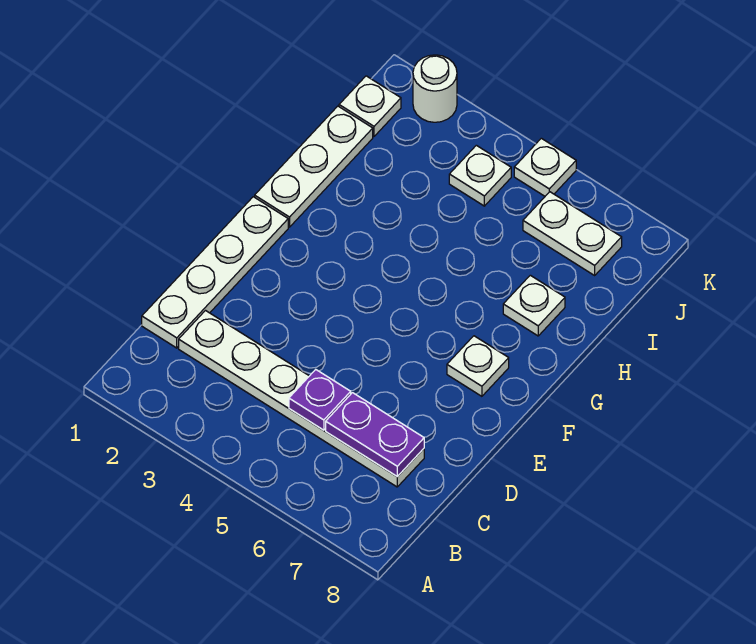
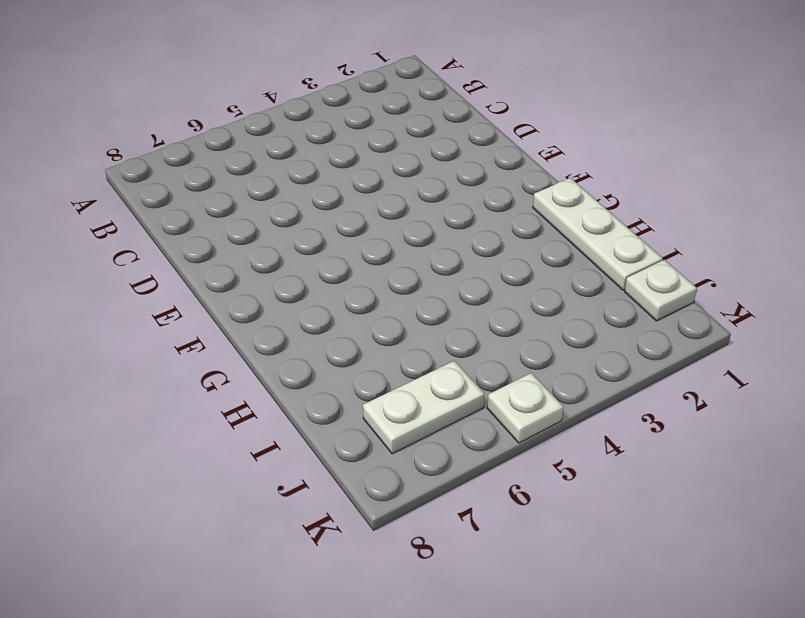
none -> white 1x4 plate [142,197,288,348]
none -> white 1x6 plate [179,311,424,487]
none -> white 1x1 plate [447,336,509,396]

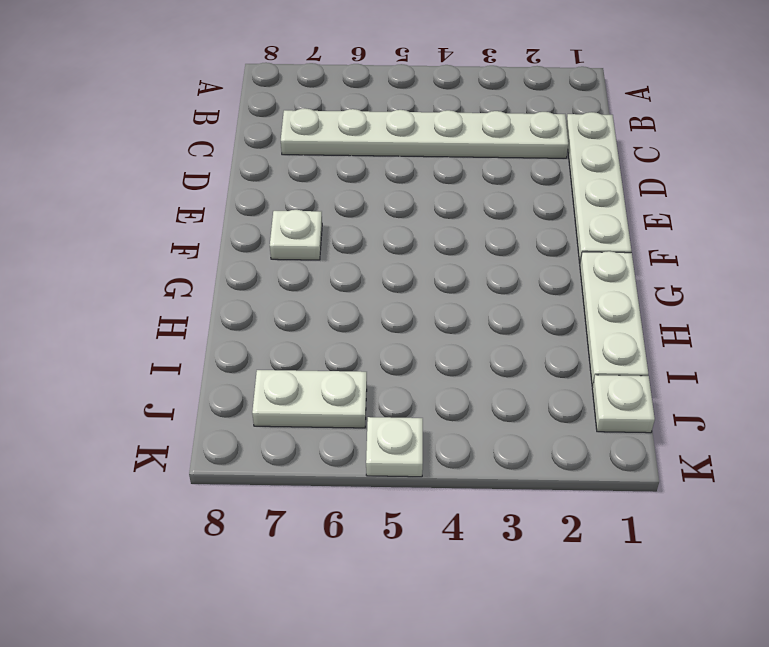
none -> white 1x1 plate [503,275,565,336]
none -> white 1x1 plate [449,145,511,206]
none -> white 1x1 round brick [413,55,457,122]

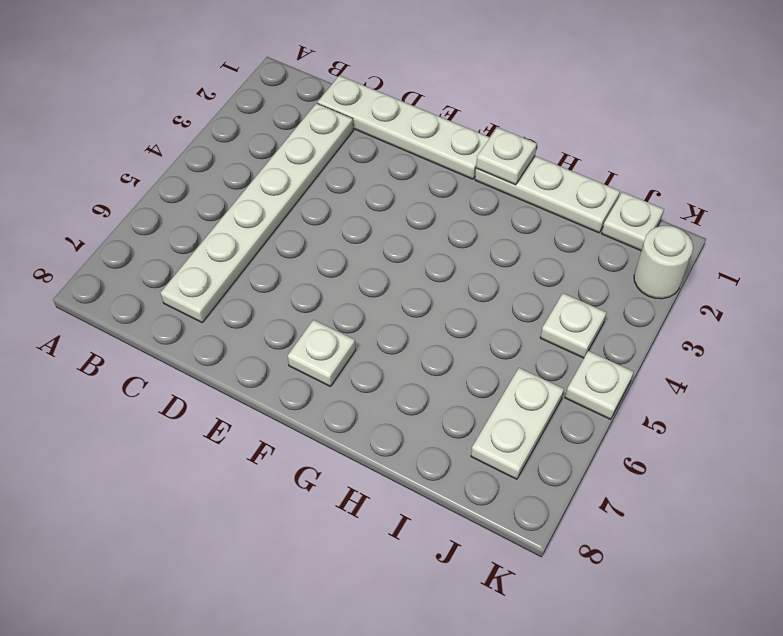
white 1x1 plate [476,127,537,185] -> white 1x1 plate moved to [503,275,565,336]
none -> purple 1x1 plate [289,370,351,430]
none -> purple 1x2 plate [326,393,424,477]

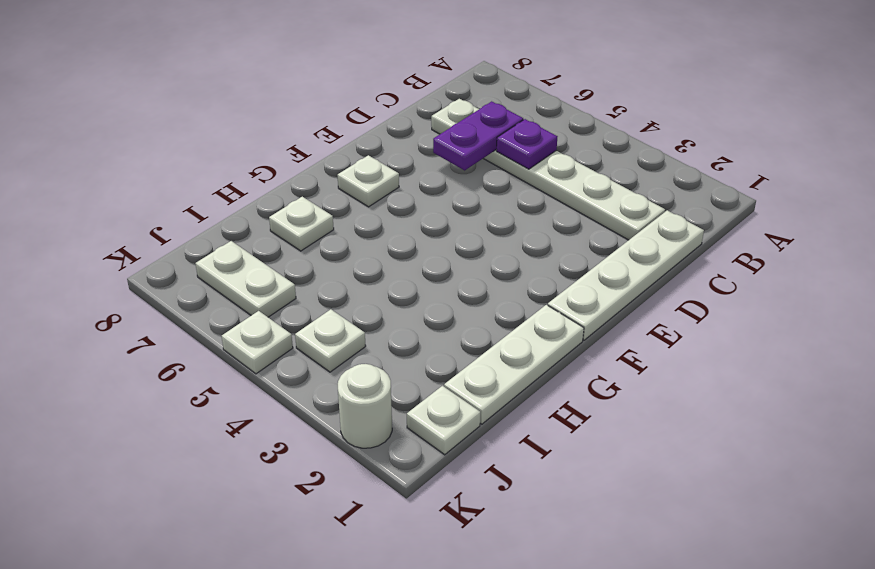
purple 1x2 plate [433,101,523,170] -> purple 1x2 plate turned to [326,393,424,477]

